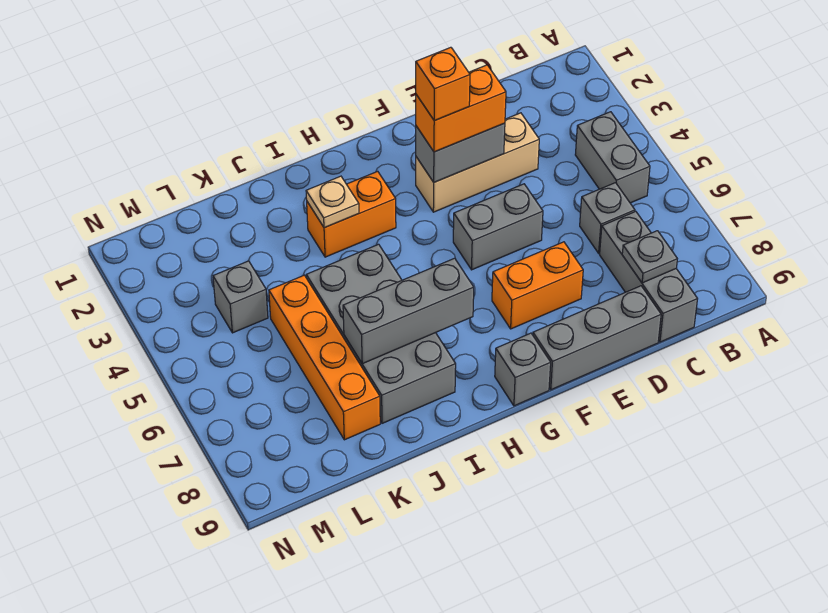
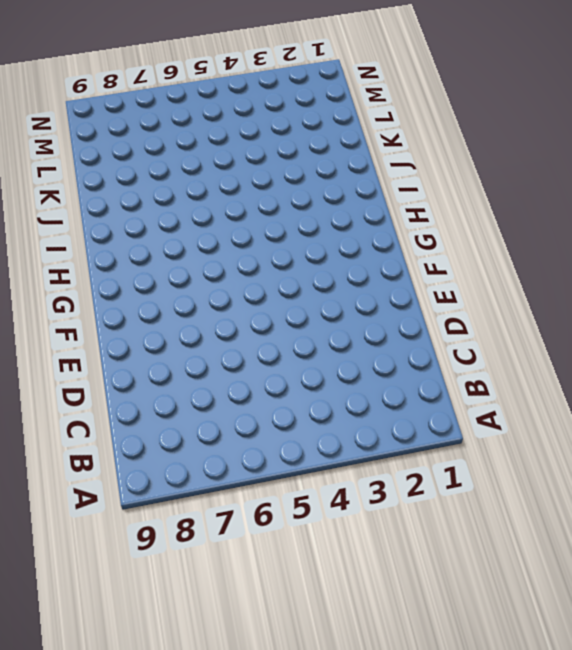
none -> grey 1x2 brick [575,112,650,203]
none -> grey 1x1 brick [580,183,635,253]
none -> grey 1x3 brick [600,211,697,342]

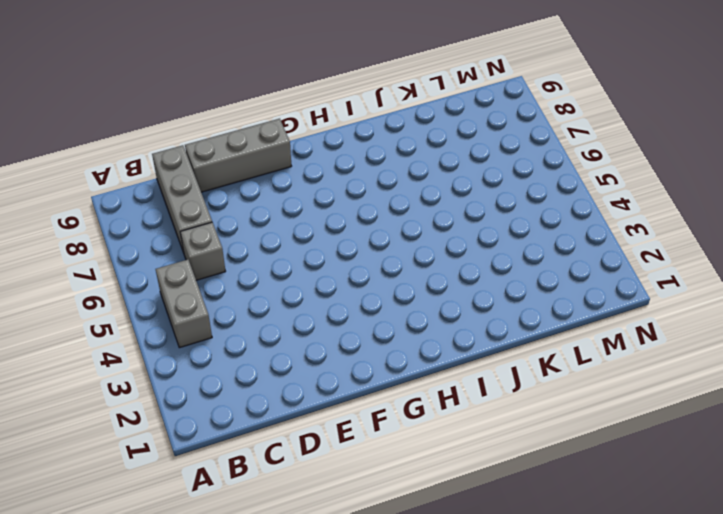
none -> tan 1x3 brick [416,113,539,212]
none -> grey 1x2 brick [453,184,543,270]
none -> orange 1x2 brick [492,242,583,329]

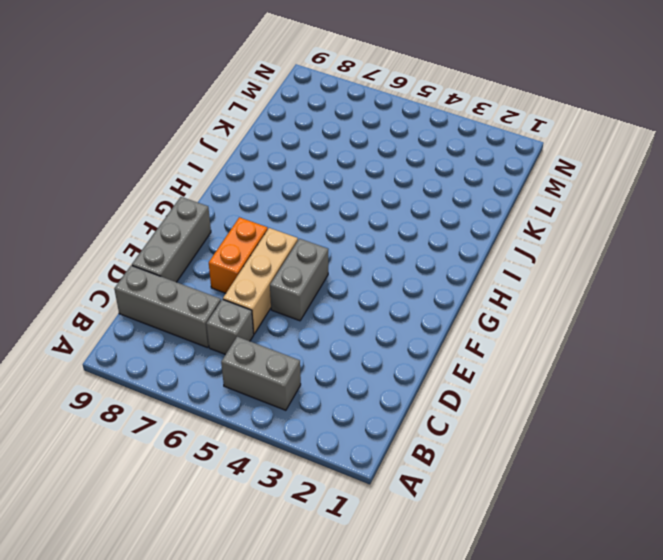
tan 1x3 brick [223,228,298,334] -> tan 1x3 brick moved to [416,113,539,212]
none -> grey 1x1 brick [495,333,551,406]
none -> orange 1x2 brick [307,171,396,257]
none -> grey 2x4 brick [306,244,456,423]

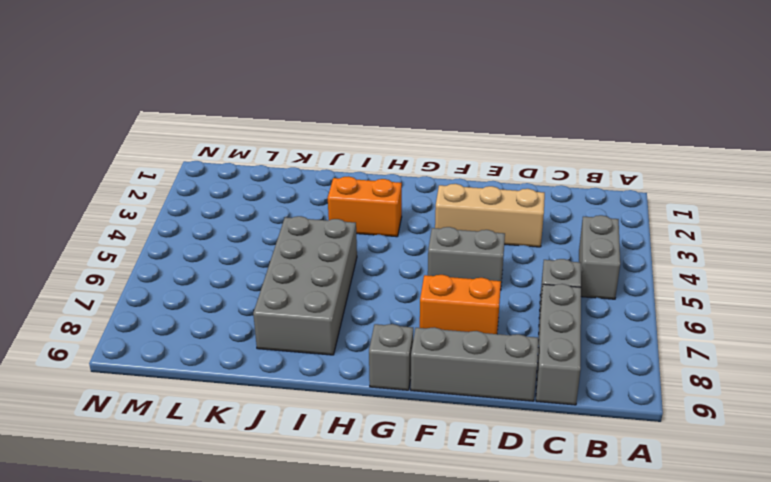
none -> orange 1x4 brick [269,275,380,440]
none -> grey 1x1 brick [213,261,268,333]
none -> grey 1x1 plate [622,231,677,283]

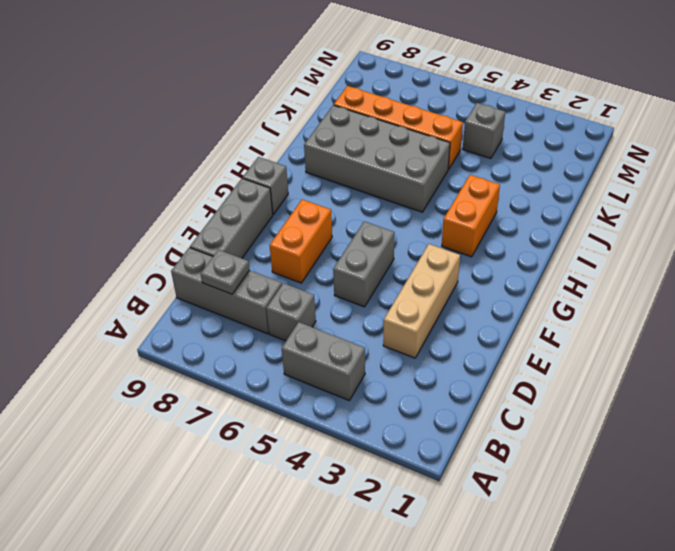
none -> grey 1x2 brick [416,123,505,182]
none -> grey 1x3 brick [343,258,474,364]
none -> tan 1x1 plate [306,176,359,228]

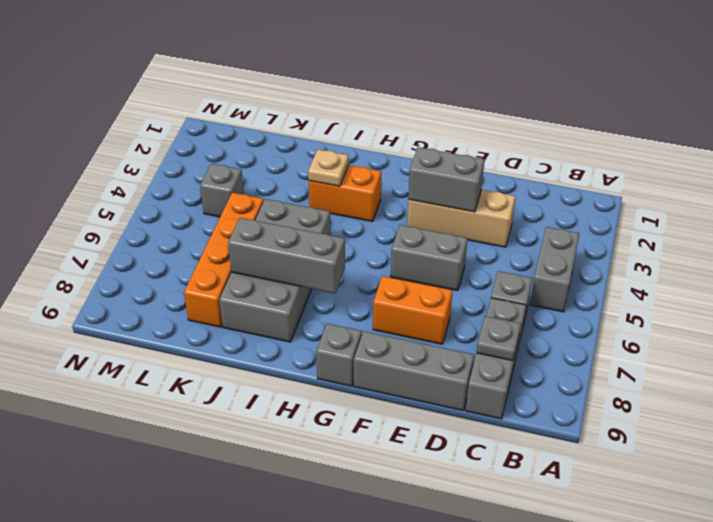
none -> orange 1x2 brick [416,65,506,152]
none -> orange 1x1 brick [416,47,470,121]

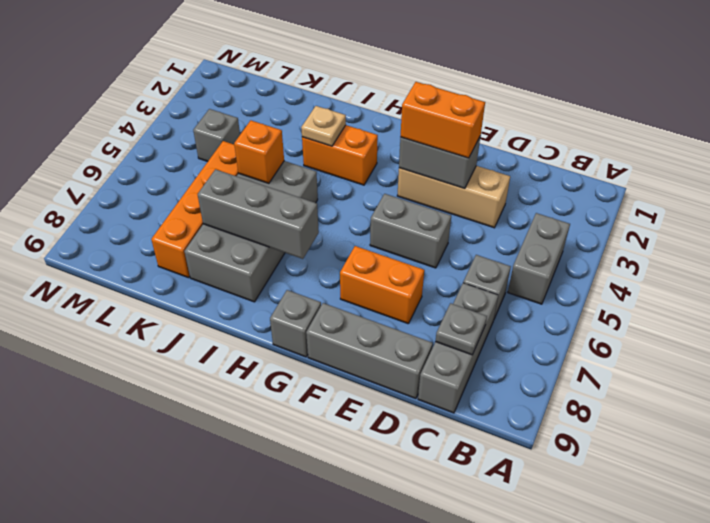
orange 1x1 brick [234,120,284,183] -> orange 1x1 brick moved to [416,47,470,121]

